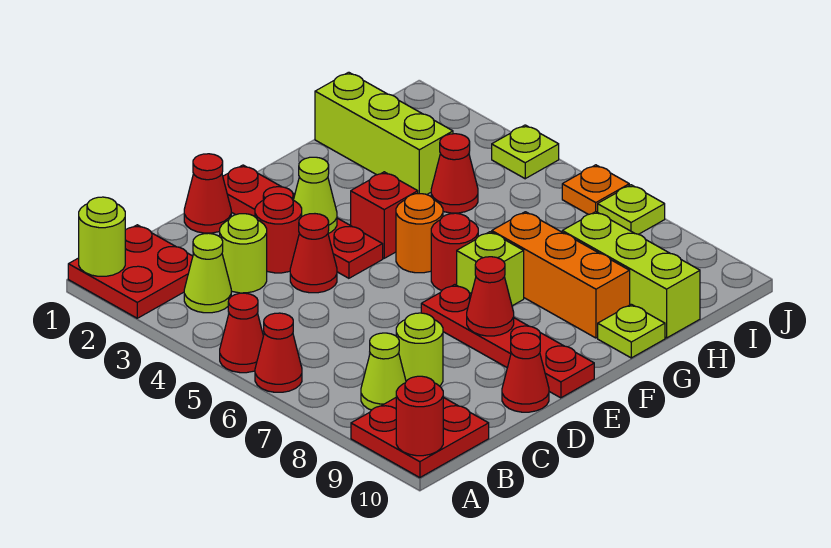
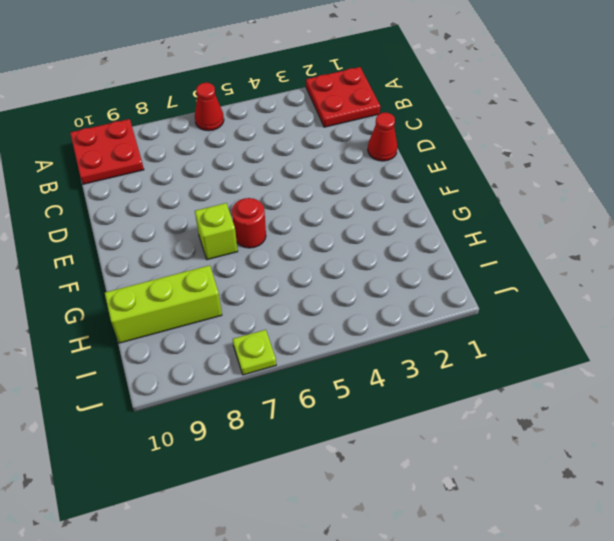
none -> red 1x1 cone [220,293,263,373]
none -> lime 1x1 cone [184,233,231,313]
none -> lime 1x1 cone [361,333,406,410]
none -> lime 1x1 round brick [220,214,267,293]

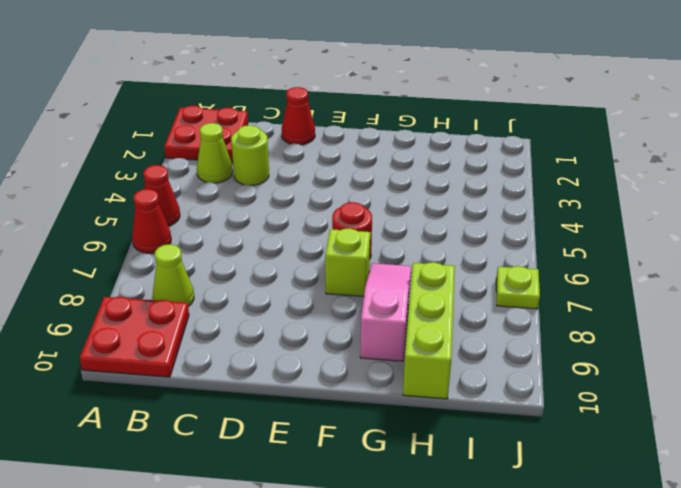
pink 1x3 slope [360,263,411,361] -> orange 1x3 brick [492,212,630,338]
none -> lime 1x1 round brick [396,313,443,386]
none -> red 1x1 round brick [255,194,302,273]
none -> red 1x1 cone [290,214,337,293]
none -> red 1x1 cone [502,333,549,412]

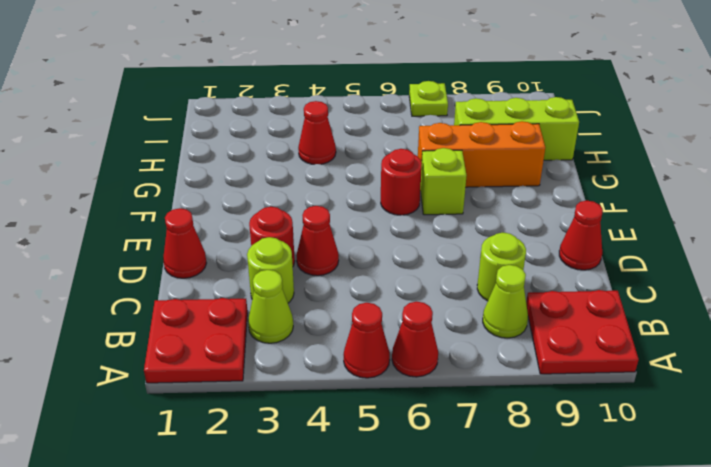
none -> red 1x4 plate [223,165,383,278]
none -> red 1x4 plate [421,285,594,398]
none -> red 1x1 brick [351,172,418,258]
none -> orange 1x1 round brick [396,194,443,273]

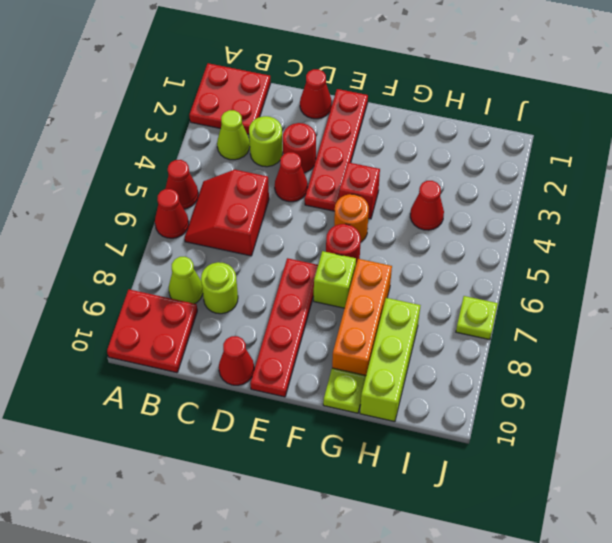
red 2x2 slope [185,170,269,256] -> none
none -> lime 1x3 brick [315,72,453,195]
none -> lime 1x1 plate [492,125,559,179]
none -> orange 1x1 plate [562,165,629,215]
none -> lime 1x1 round brick [79,197,125,276]

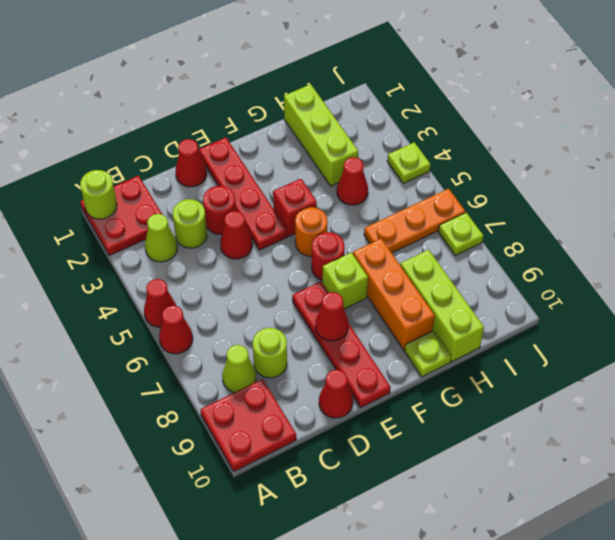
orange 1x3 plate [364,189,465,253] -> orange 1x1 plate [562,165,629,215]
none -> red 1x1 round brick [396,376,443,456]
none -> lime 1x1 cone [293,157,337,233]

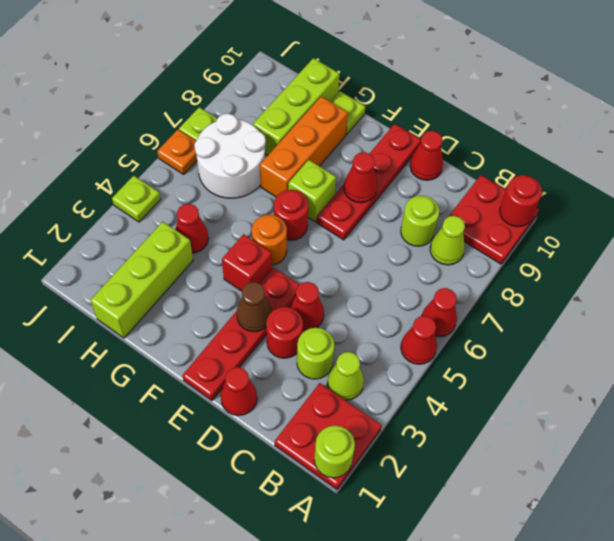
brown 1x1 cone [237,282,272,332] -> lime 1x1 cone [293,157,337,233]
white 2x2 round brick [194,114,266,198] -> none

